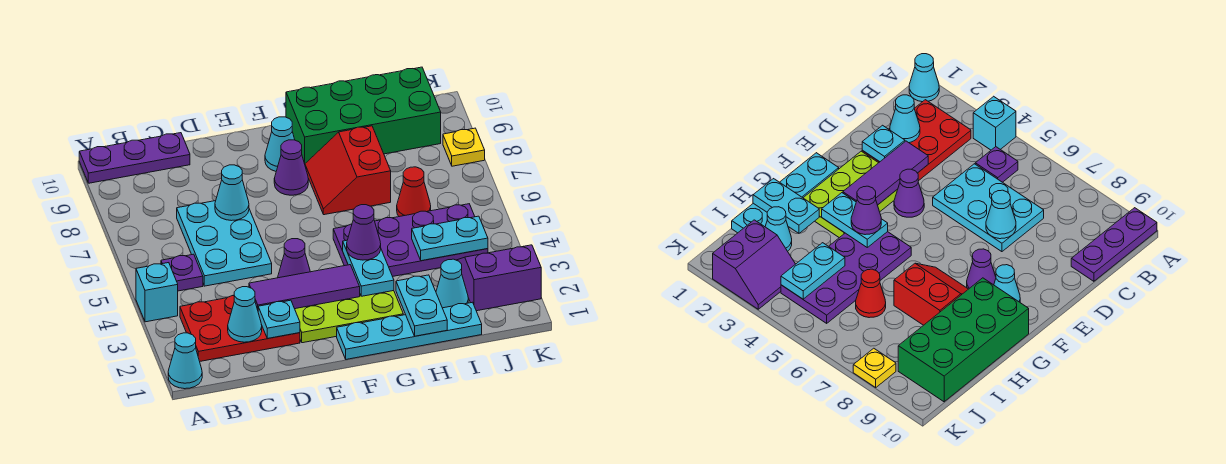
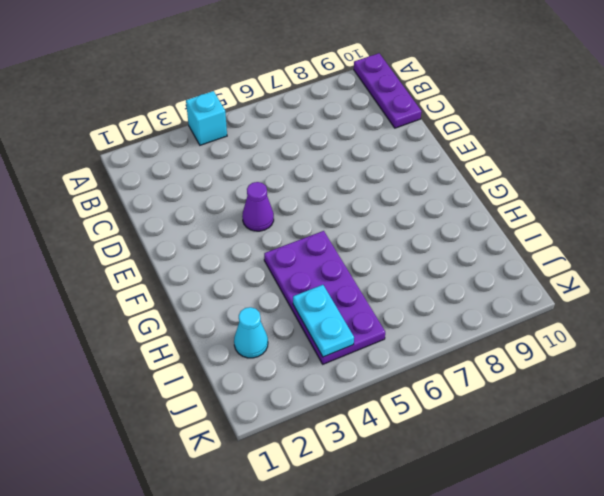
none -> cyan 1x1 cone [168,333,202,389]
none -> red 2x3 plate [180,296,300,361]
none -> purple 1x1 plate [161,254,203,291]

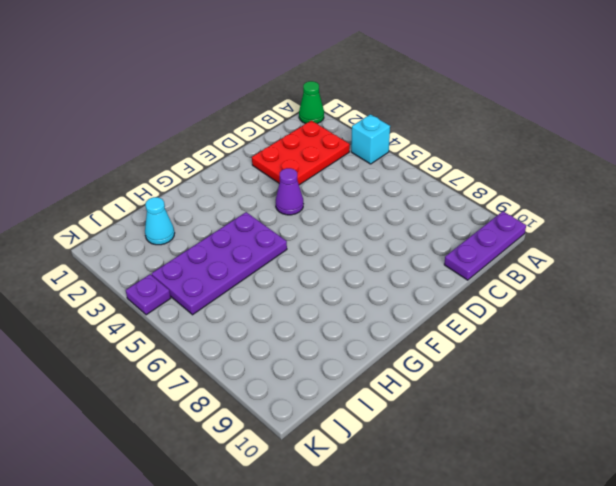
green 1x1 cone [299,81,324,124] -> cyan 1x1 cone [168,333,202,389]
purple 1x1 plate [126,274,171,315] -> purple 1x1 plate moved to [161,254,203,291]
none -> cyan 2x3 plate [177,201,272,286]
none -> lime 2x3 plate [295,291,403,343]
none -> cyan 1x4 plate [337,302,482,359]

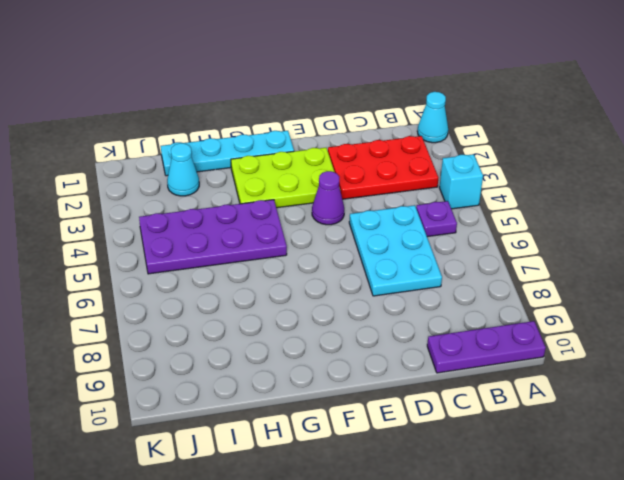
none -> purple 1x1 cone [274,140,308,195]
none -> cyan 1x1 cone [265,117,295,171]
none -> red 2x2 slope [305,126,391,215]

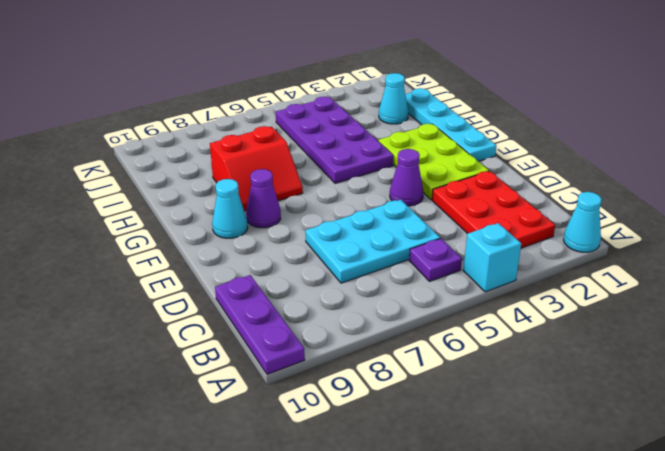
none -> green 2x4 brick [286,67,441,164]
none -> red 1x1 cone [397,167,431,217]
none -> purple 2x2 slope [457,245,541,311]

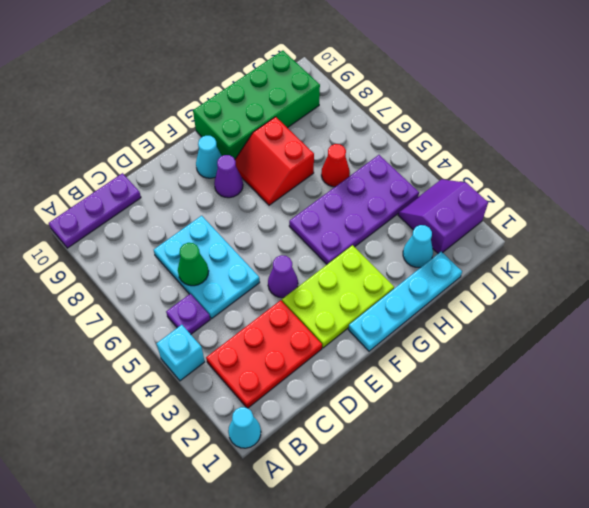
green 1x1 cone [178,243,209,286] -> none
none -> yellow 1x1 plate [443,128,485,166]
none -> cyan 1x1 cone [228,287,262,342]
none -> cyan 1x1 plate [258,300,300,338]

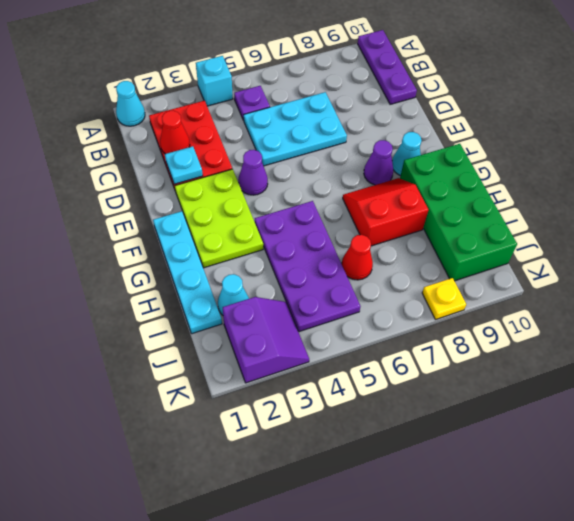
red 1x1 cone [160,111,190,154] -> cyan 1x1 cone [228,287,262,342]
none -> purple 1x3 tile [249,265,360,310]
none -> cyan 1x1 cone [215,165,249,221]
none -> cyan 1x2 plate [343,240,394,296]

